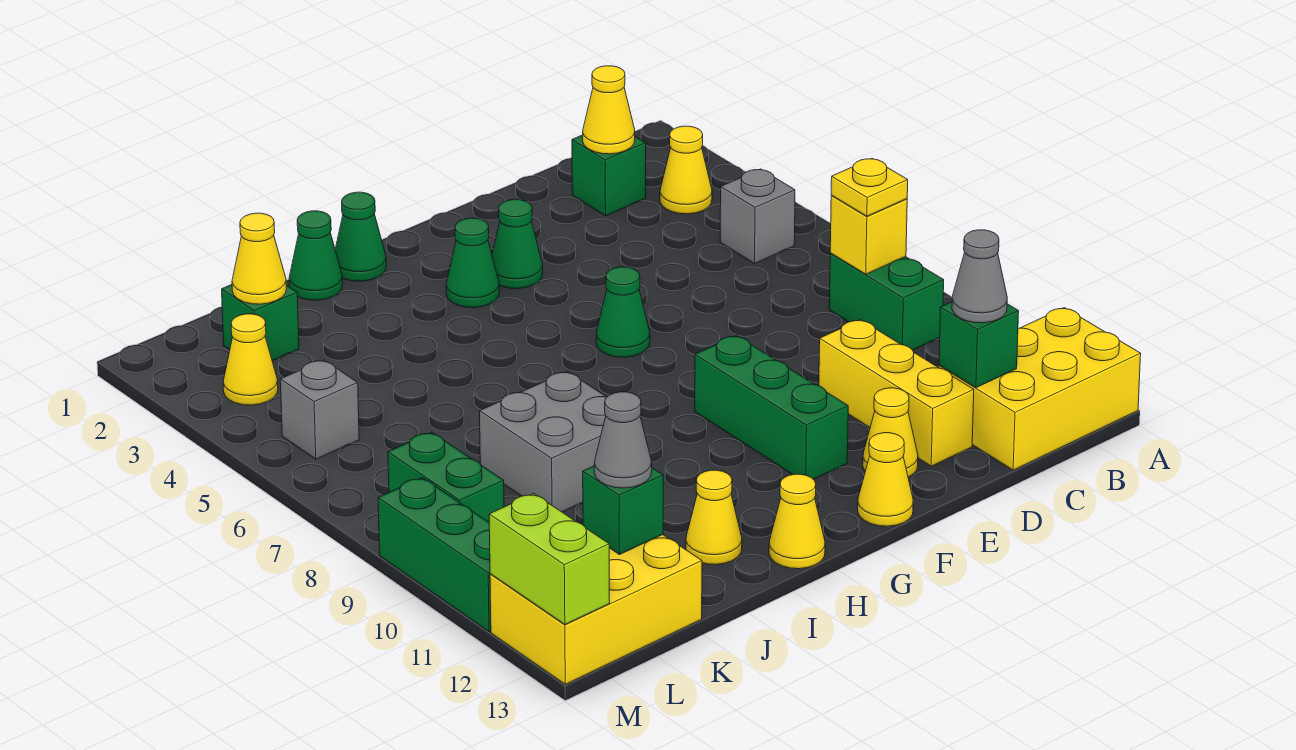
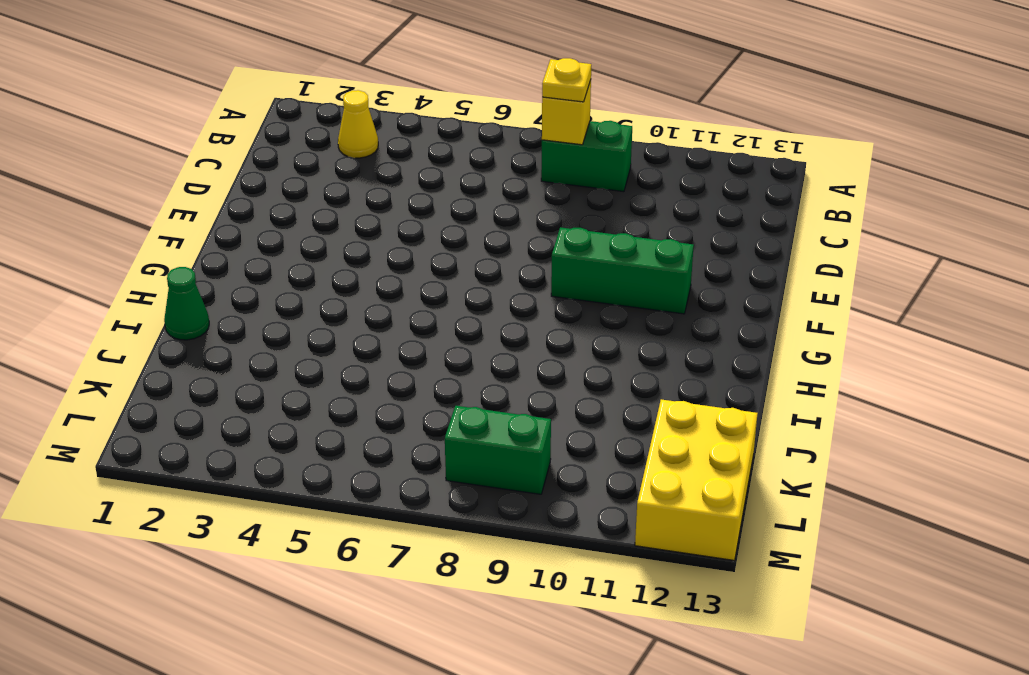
none -> yellow 2x3 brick [939,308,1141,470]
none -> grey 1x1 brick [720,169,795,264]
none -> green 1x1 brick [572,135,646,216]
none -> yellow 1x3 brick [819,320,974,466]

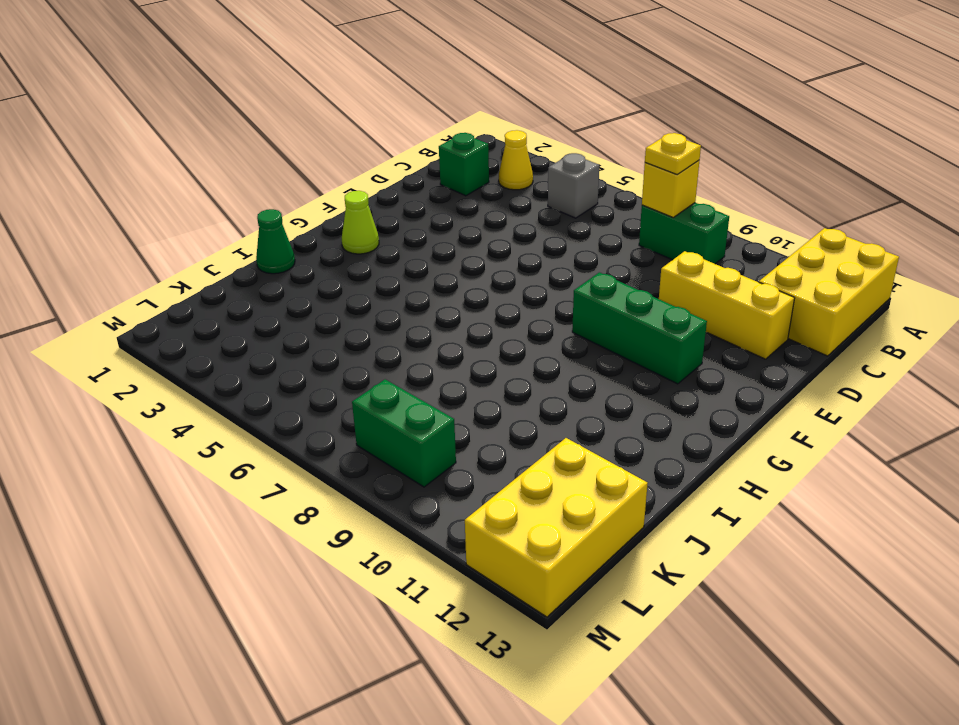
lime 1x1 cone [342,191,379,254] -> none
none -> yellow 1x1 cone [863,388,918,477]
none -> green 1x1 cone [492,199,543,289]
none -> green 1x1 cone [596,267,650,357]
none -> yellow 1x1 cone [858,433,913,526]

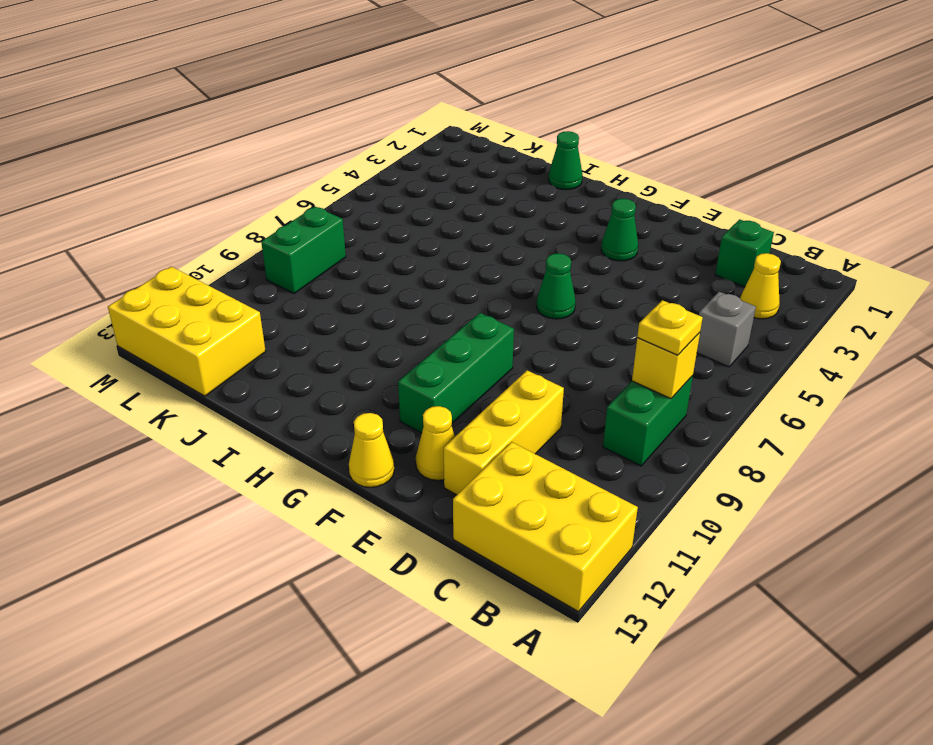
none -> green 1x1 cone [446,218,499,308]
none -> green 1x1 cone [335,192,386,281]
none -> yellow 1x1 cone [769,474,825,569]
none -> grey 2x2 brick [480,371,607,512]

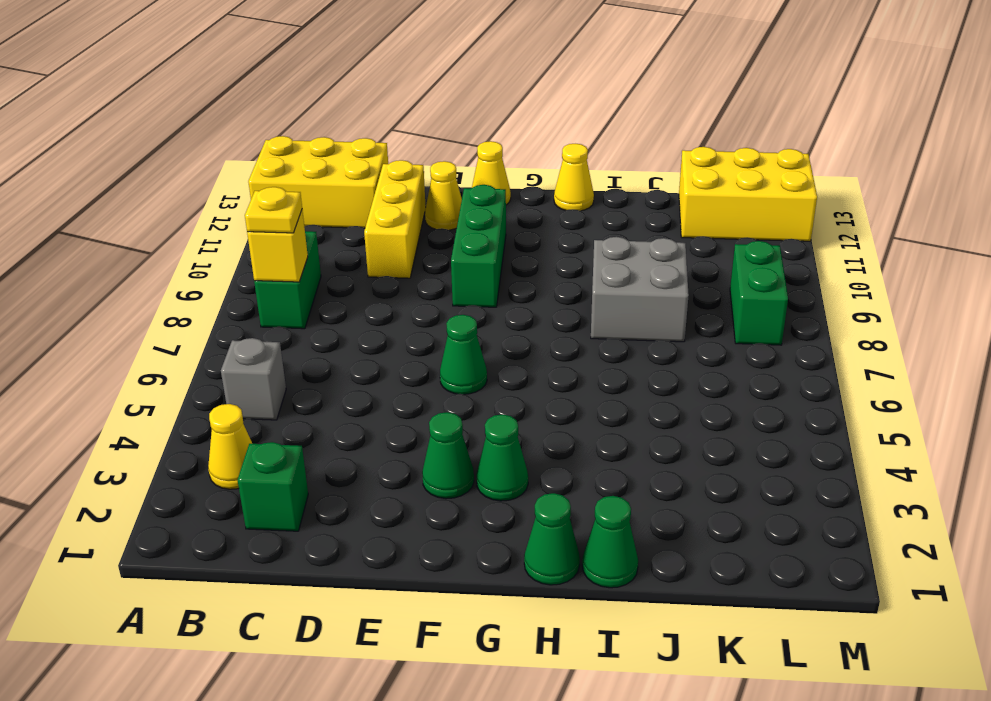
none -> yellow 1x1 cone [686,470,742,565]
none -> green 1x1 brick [222,285,299,361]
none -> yellow 1x1 cone [223,314,278,405]
none -> grey 1x1 brick [280,360,359,459]

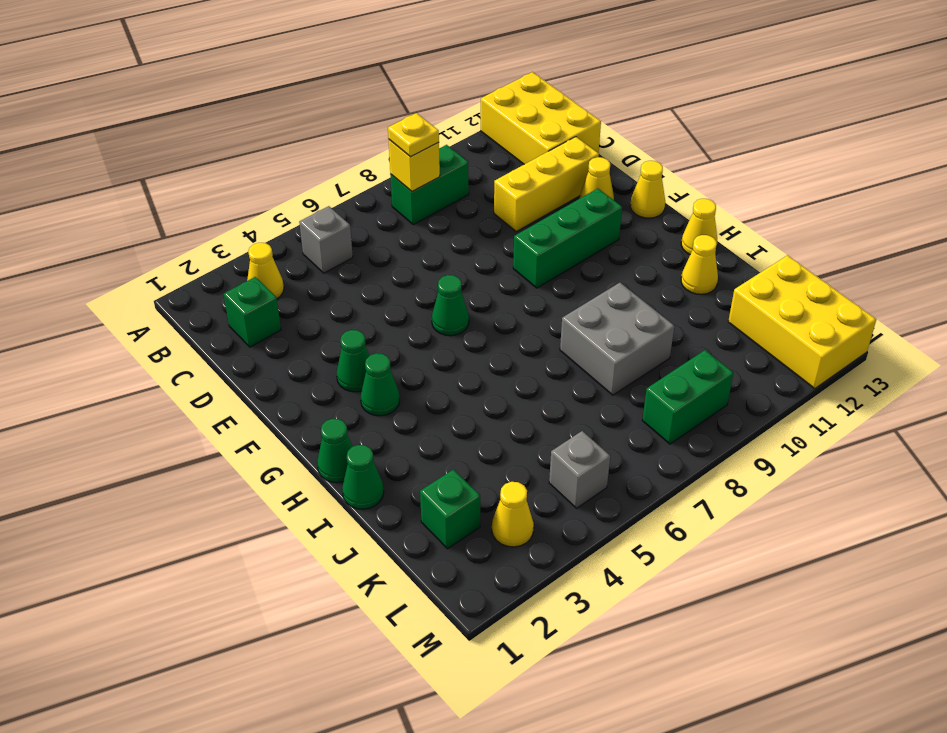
none -> green 1x3 brick [378,478,491,632]
none -> yellow 1x1 cone [583,66,635,154]
none -> green 1x1 brick [939,302,1019,388]
none -> yellow 1x1 cone [232,213,286,304]

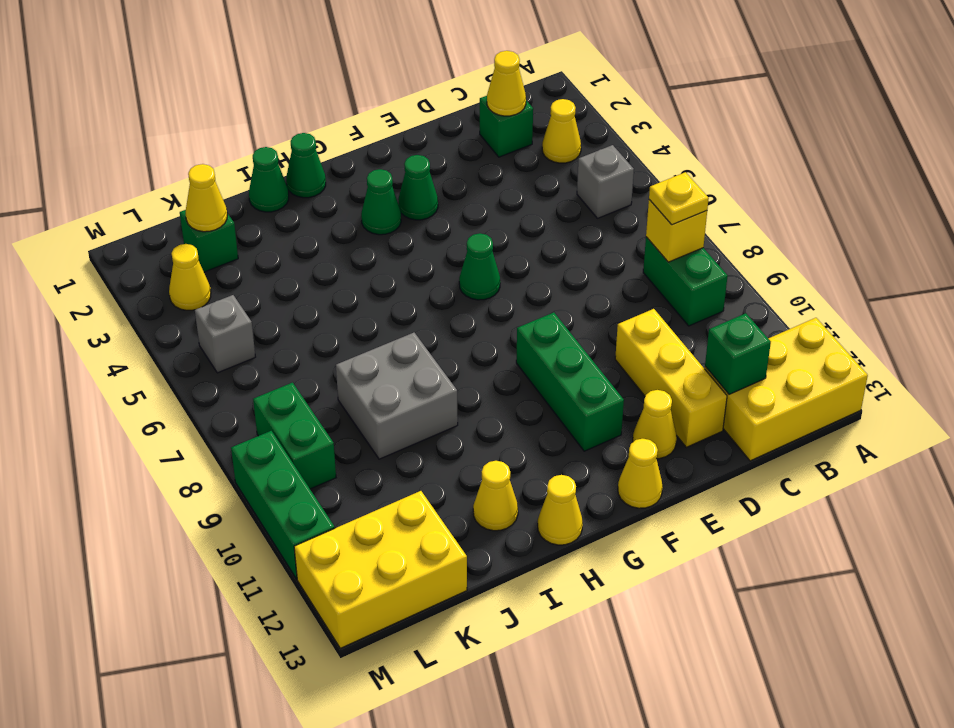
none -> green 1x1 brick [583,466,663,555]
none -> lime 1x2 brick [489,494,610,624]
none -> grey 1x1 cone [952,230,1007,323]
none -> grey 1x1 cone [594,392,652,488]

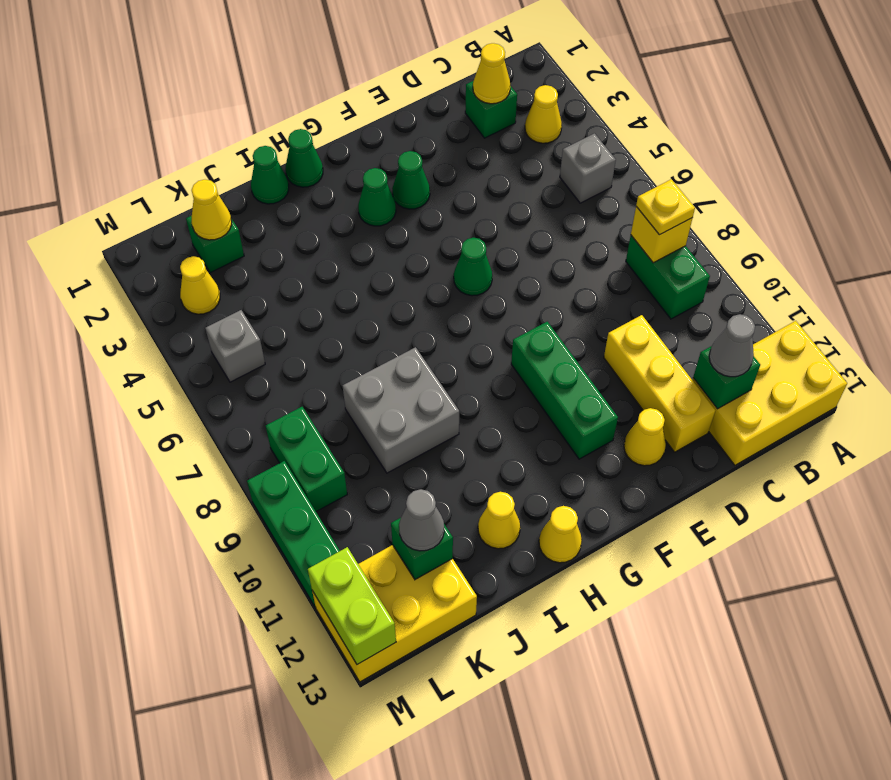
none -> yellow 1x1 cone [858,433,913,526]

